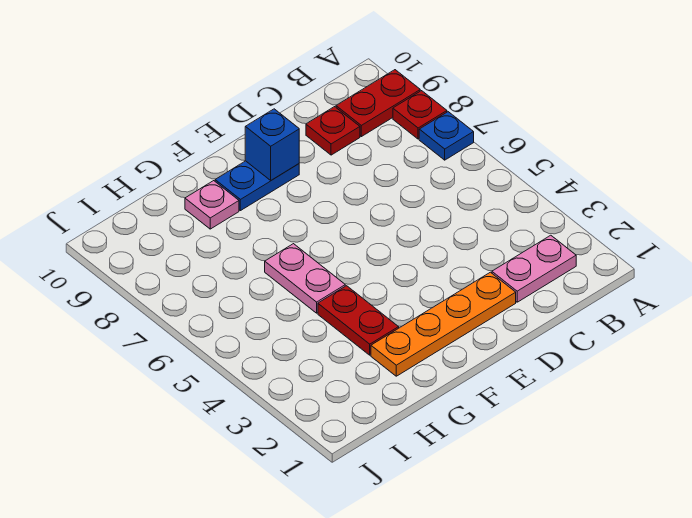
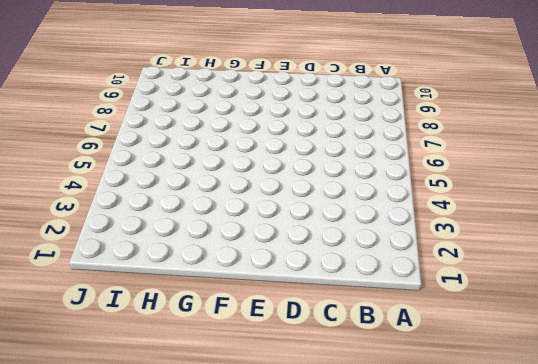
none -> blue 1x1 plate [419,112,474,160]
none -> red 1x1 plate [393,91,447,139]

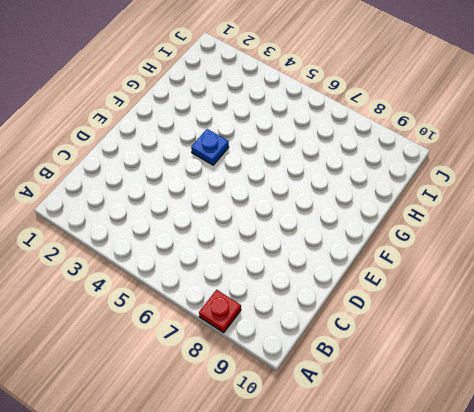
blue 1x1 plate [191,129,229,165] -> blue 1x1 plate moved to [419,112,474,160]
none -> red 1x2 plate [336,70,420,137]
none -> pink 1x2 plate [492,235,576,302]

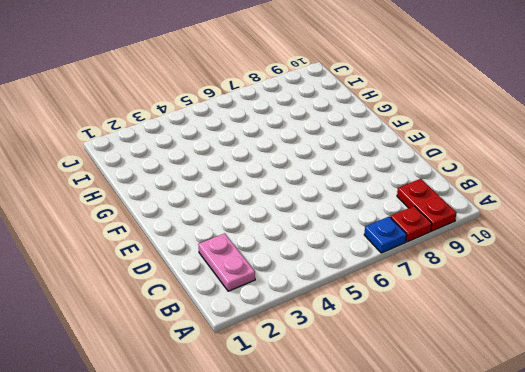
none -> red 1x1 plate [306,107,360,155]
none -> orange 1x4 plate [371,272,516,376]

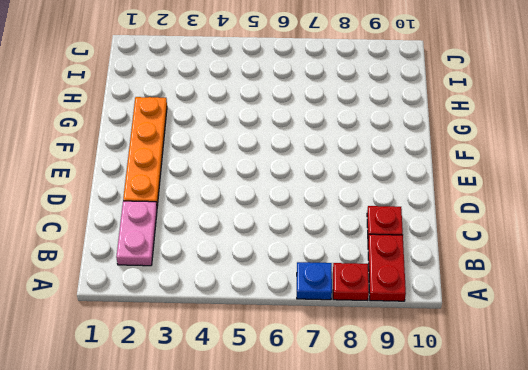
none -> blue 1x2 plate [215,161,299,211]
none -> red 1x2 plate [318,286,399,355]

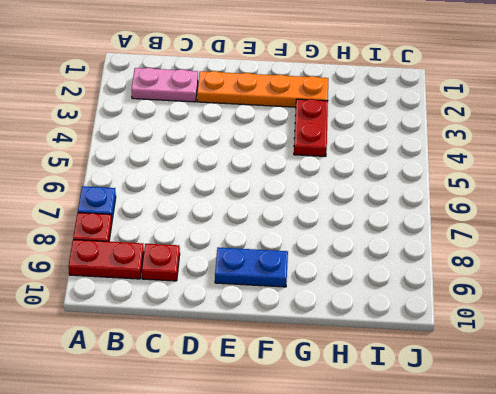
none -> pink 1x2 plate [265,244,345,313]
none -> pink 1x1 plate [185,181,239,229]

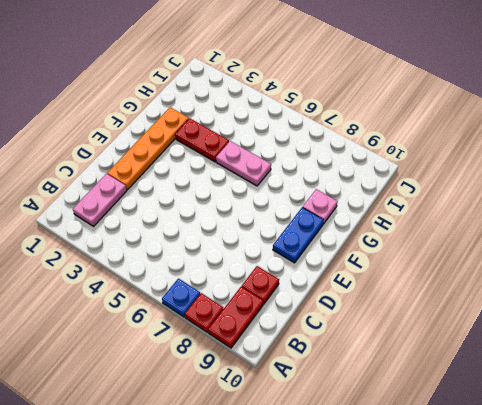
none -> blue 1x1 brick [245,109,299,180]

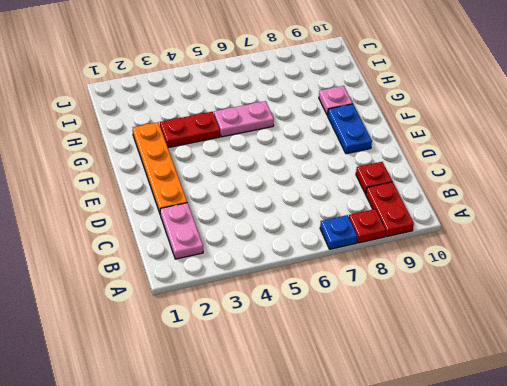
none -> blue 1x1 brick [245,109,299,180]

